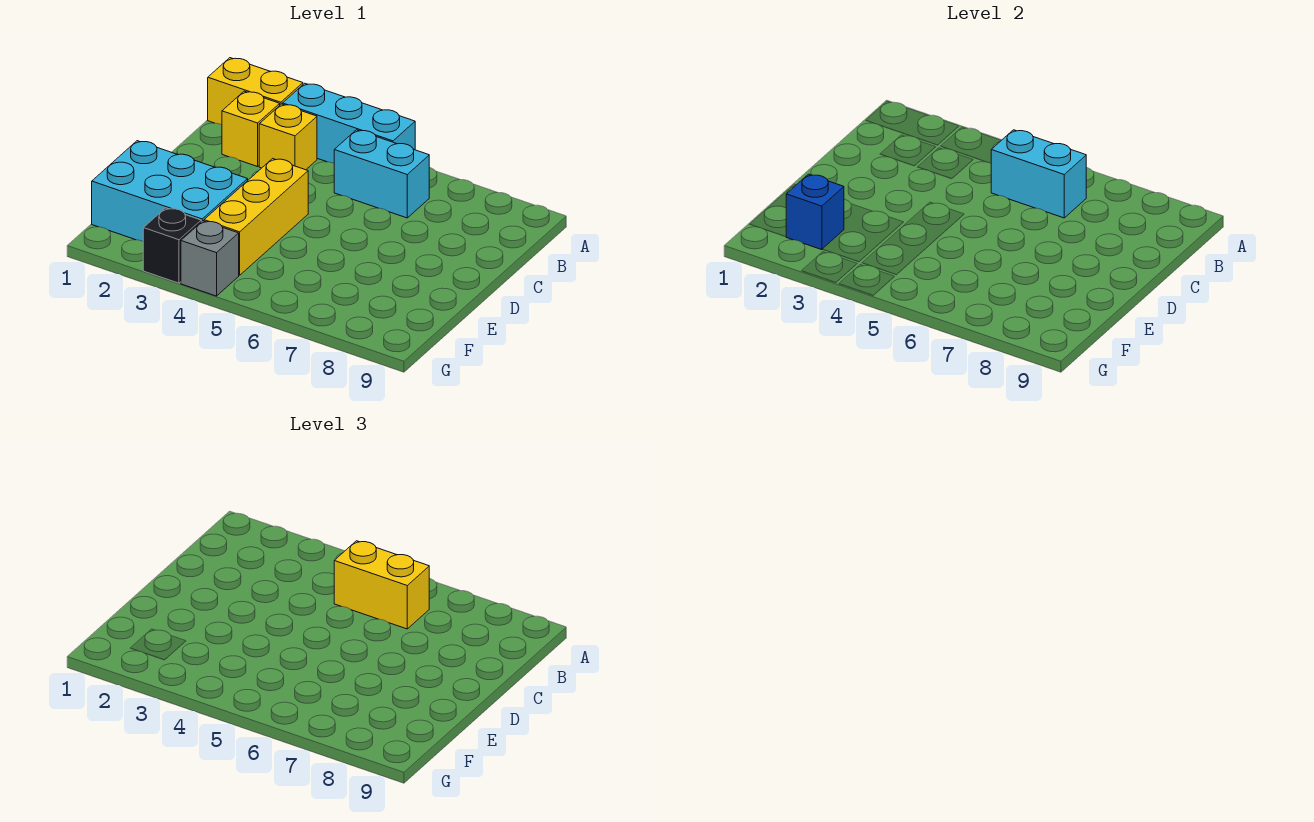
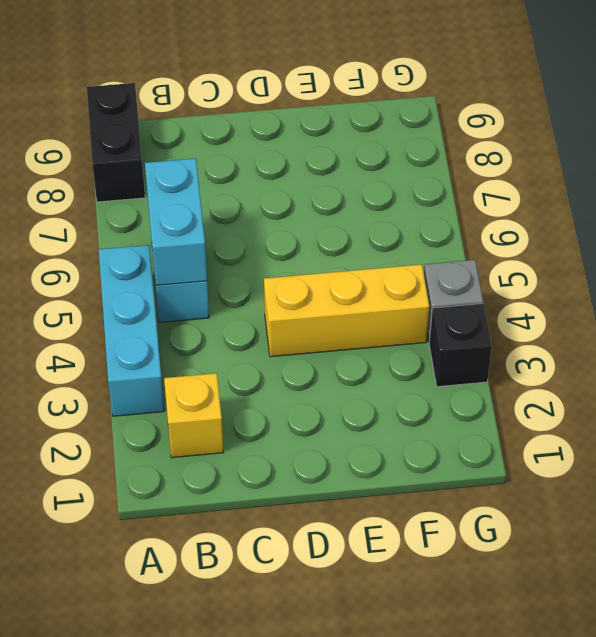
black 1x2 brick [87,83,145,202] -> none
none -> yellow 1x2 brick [208,58,303,125]
none -> yellow 1x1 brick [259,104,317,170]
none -> cyan 2x3 brick [92,141,248,241]

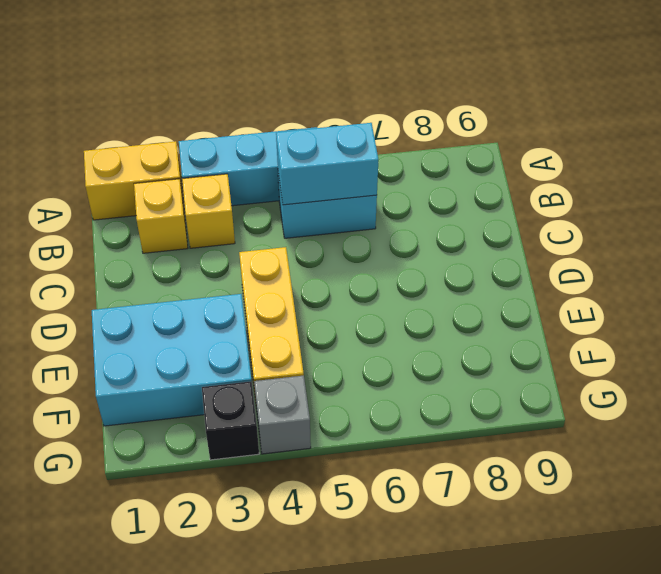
none -> blue 1x1 brick [786,174,844,250]
none -> yellow 1x2 brick [334,541,429,629]

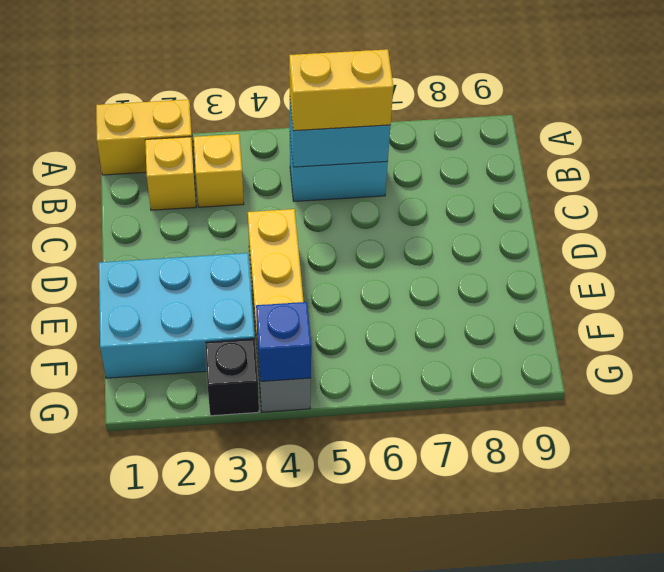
blue 1x1 brick [256,302,311,381] -> blue 1x1 brick moved to [786,174,844,250]
none -> cyan 1x3 brick [283,83,415,163]

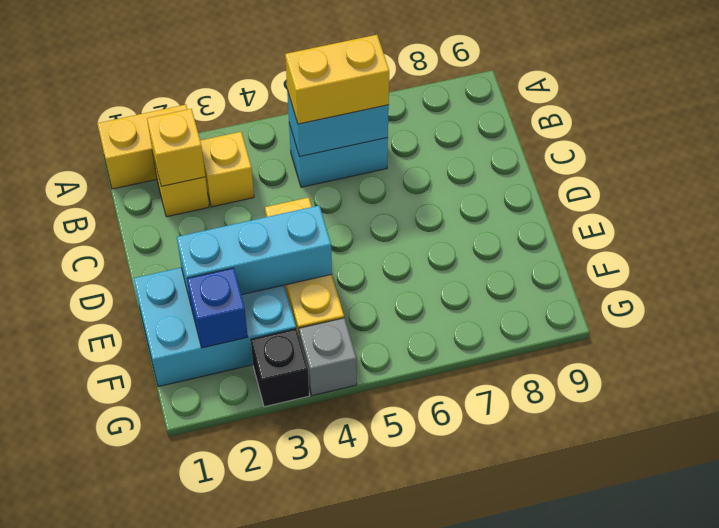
yellow 1x1 brick [147,109,205,186] -> none
cyan 1x3 brick [177,206,332,304] -> cyan 1x3 brick moved to [283,83,415,163]

